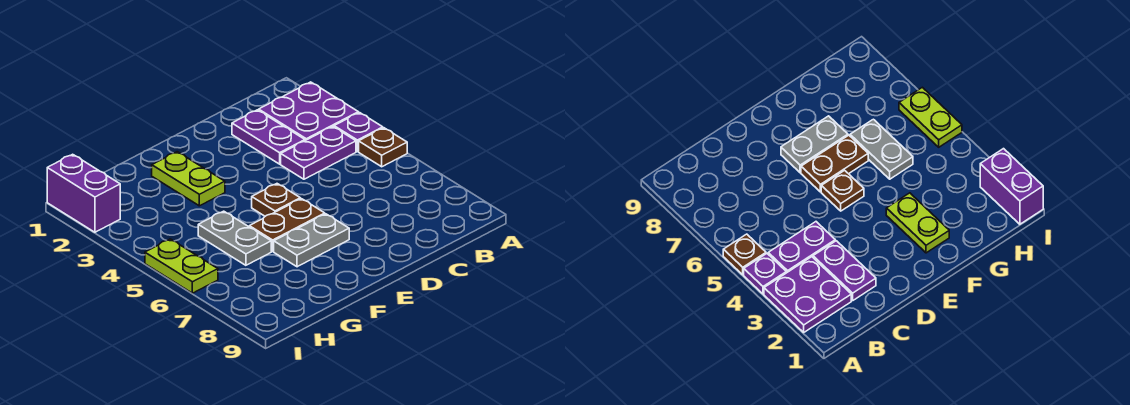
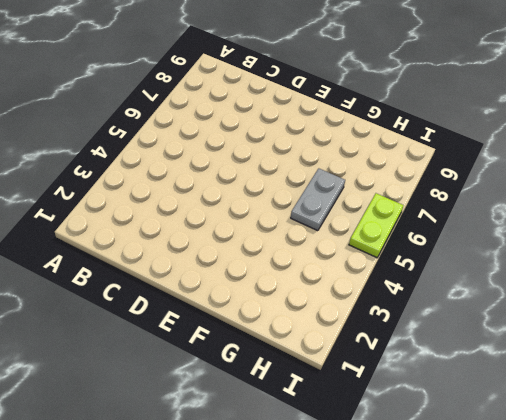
none -> purple 2x2 plate [259,82,358,141]
none -> purple 1x1 plate [334,113,383,151]
none -> brown 1x1 plate [359,128,407,167]

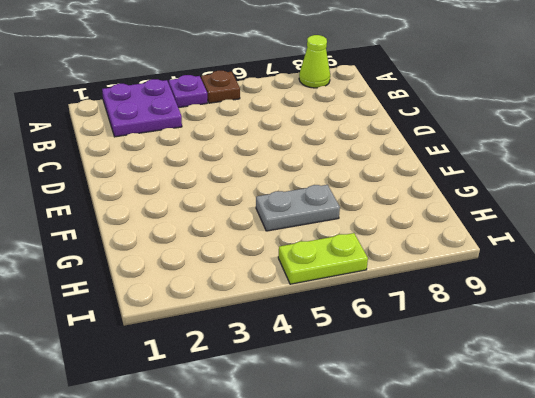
lime 1x1 cone [299,35,330,88] -> none
none -> purple 1x2 plate [281,127,356,179]
none -> purple 1x2 plate [232,110,305,164]
none -> brown 1x1 plate [252,184,300,216]

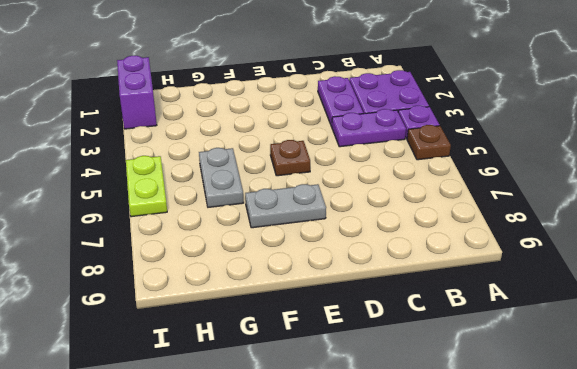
none -> brown 1x2 plate [249,199,325,251]
none -> lime 1x2 plate [152,152,225,206]

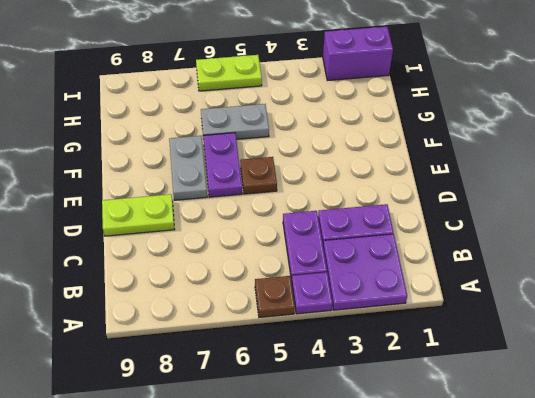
lime 1x2 plate [102,194,175,236] -> lime 1x2 plate moved to [152,152,225,206]
purple 1x2 plate [203,133,242,197] -> brown 1x2 plate [249,199,325,251]

